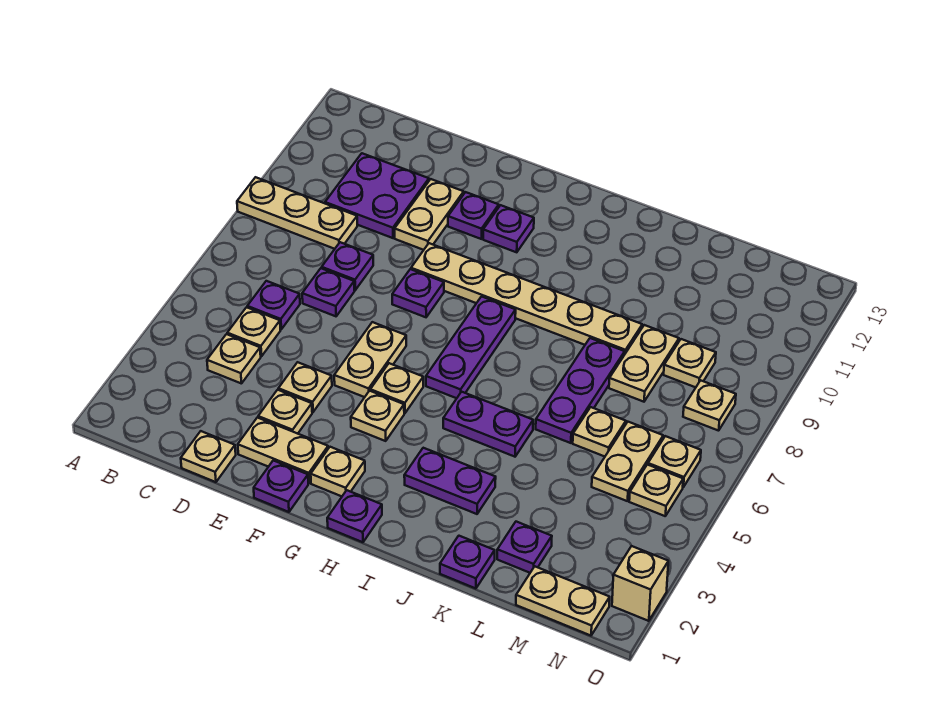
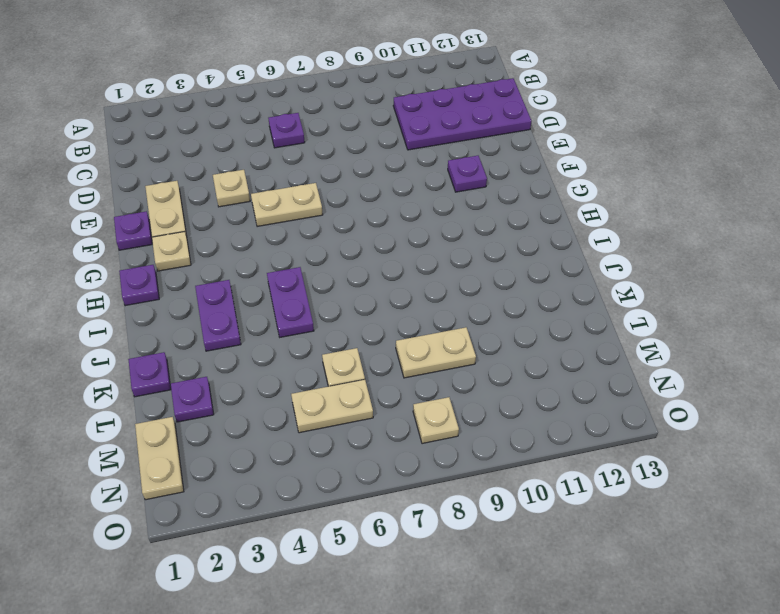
purple 2x4 plate [393,78,531,150] -> purple 2x2 plate [325,153,429,238]
none -> tan 1x3 plate [237,177,357,249]
none -> tan 1x1 plate [207,334,261,384]
none -> tan 1x1 plate [227,307,280,356]
none -> tan 1x1 plate [181,431,236,482]

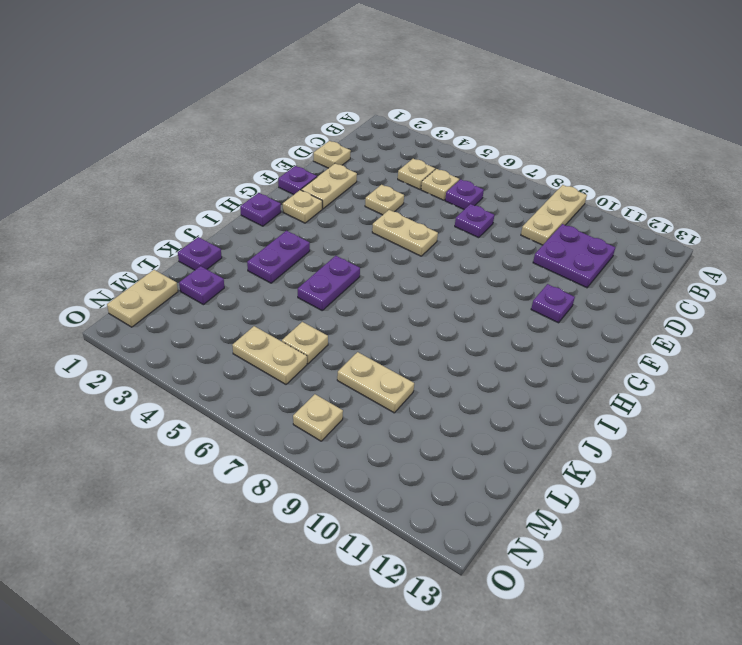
none -> purple 1x1 plate [322,242,373,290]
none -> tan 1x1 plate [258,390,312,434]
none -> tan 1x2 plate [395,179,464,250]
none -> purple 1x1 plate [392,269,444,317]

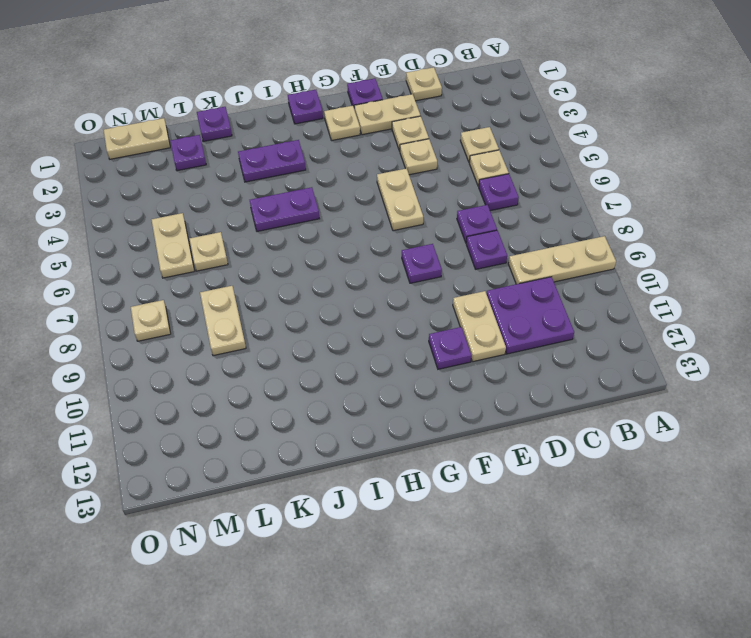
none -> tan 1x6 plate [411,243,642,353]
none -> tan 1x1 plate [351,391,404,441]
none -> tan 1x1 plate [370,363,423,413]
none -> purple 1x1 plate [483,205,534,252]

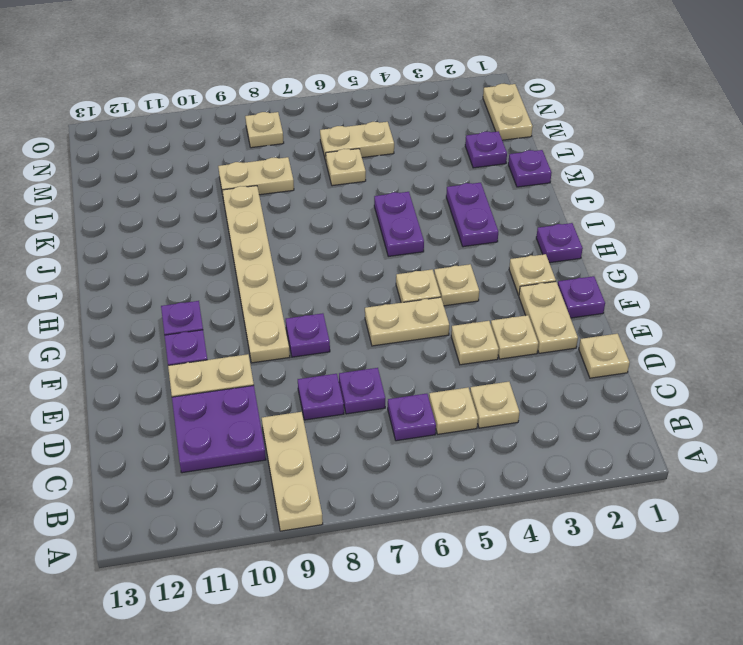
none -> purple 1x3 plate [426,296,516,398]
none -> purple 1x3 plate [536,338,625,443]
none -> tan 1x1 plate [664,339,716,387]
none -> tan 1x1 plate [629,465,683,516]

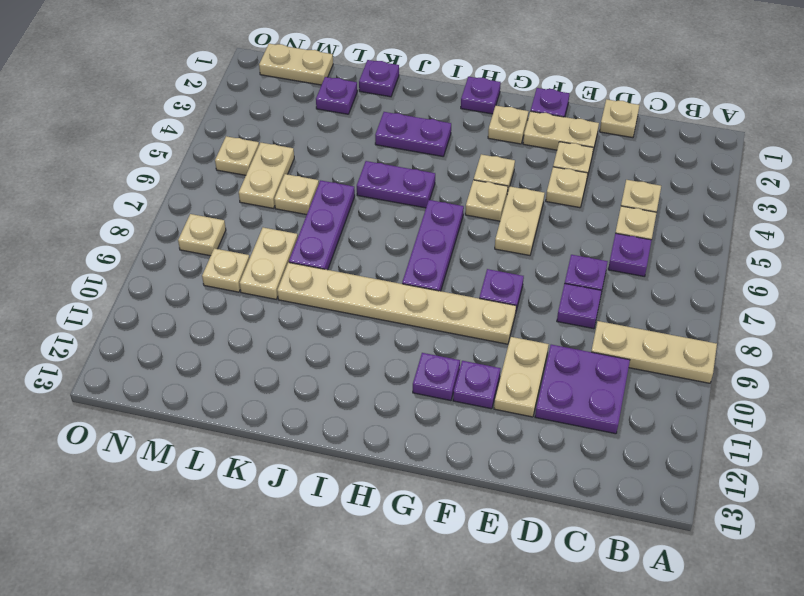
none -> tan 1x1 plate [648,436,701,487]
none -> tan 1x1 brick [612,546,668,621]

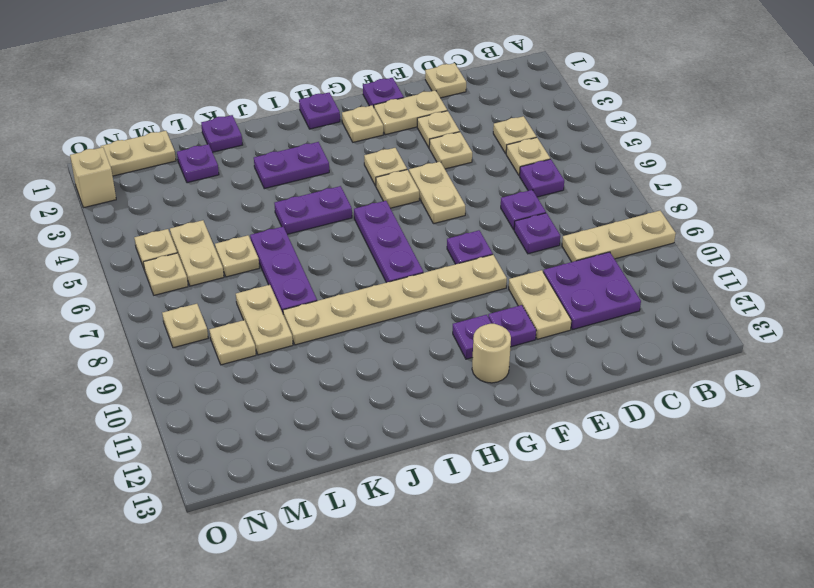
tan 1x1 round brick [472,324,511,383] -> none

